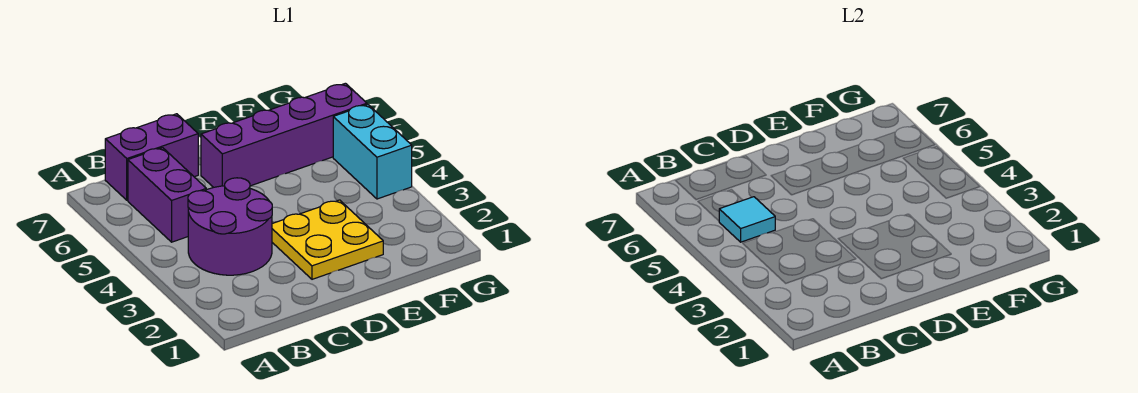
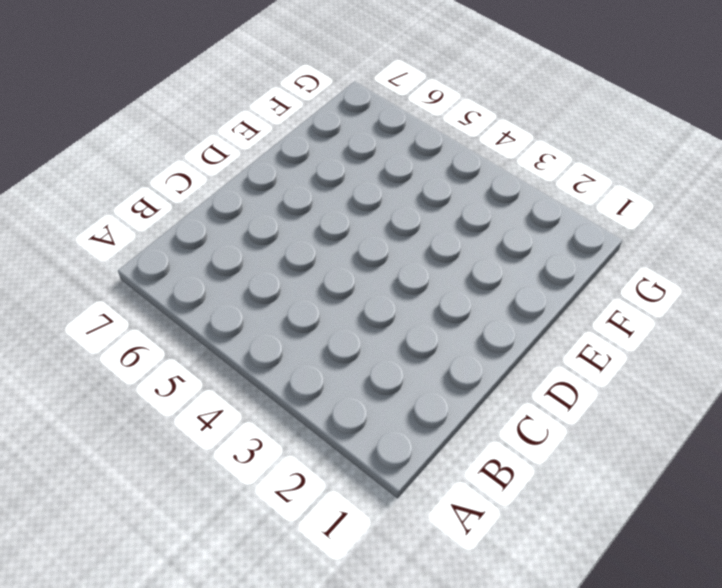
none -> purple 2x2 round brick [188,178,272,275]
none -> purple 1x2 brick [128,148,206,242]

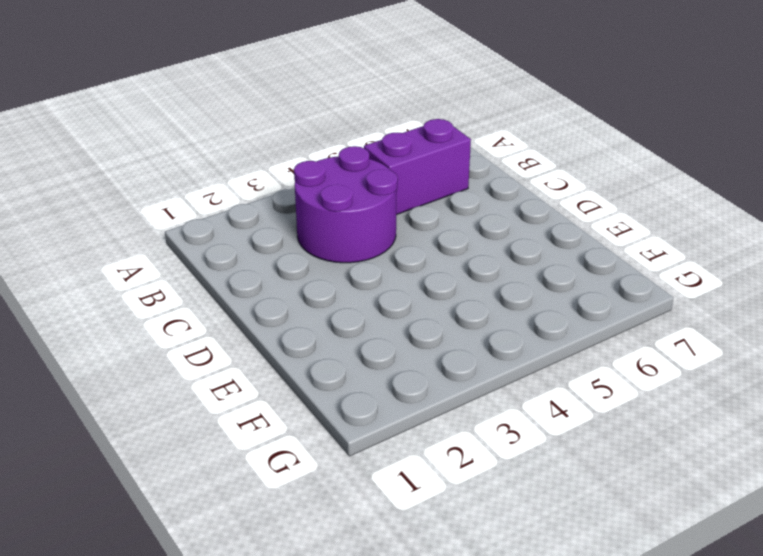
none -> purple 1x2 brick [105,114,198,200]
none -> yellow 2x2 plate [272,200,383,279]

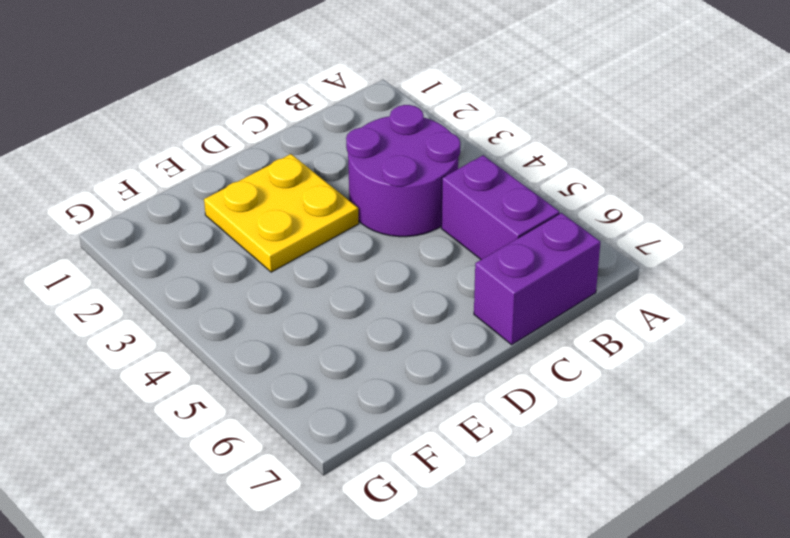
none -> purple 1x4 brick [201,83,367,187]
none -> cyan 1x2 brick [333,104,412,199]

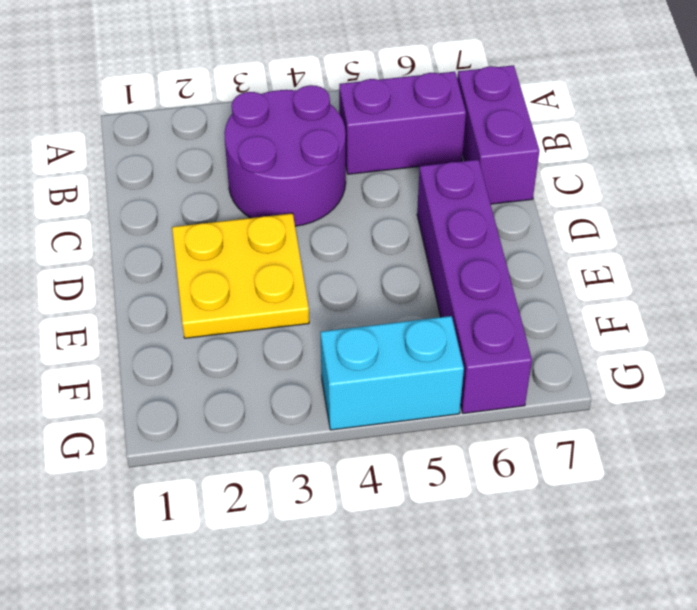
none -> cyan 1x1 tile [719,197,775,242]

